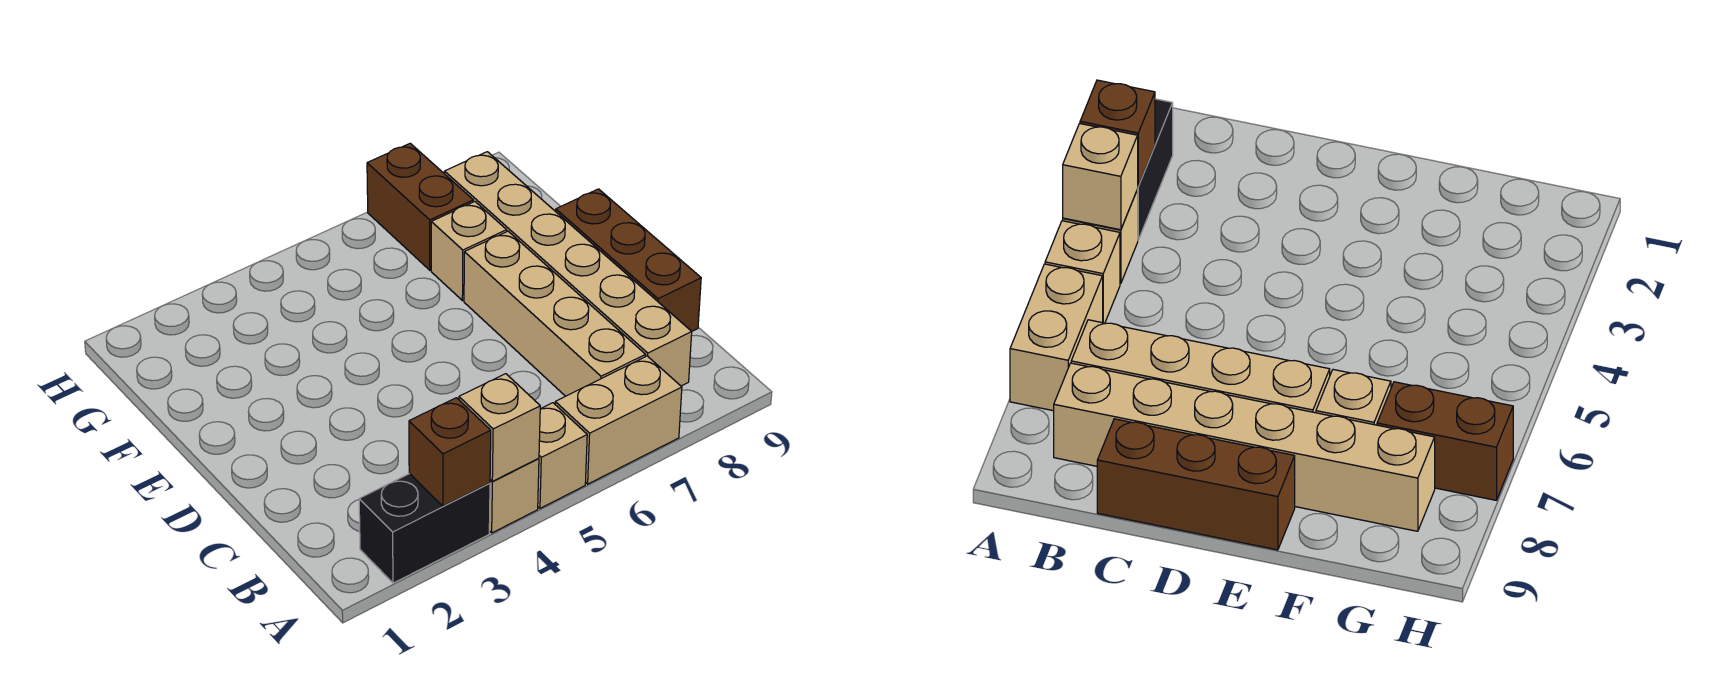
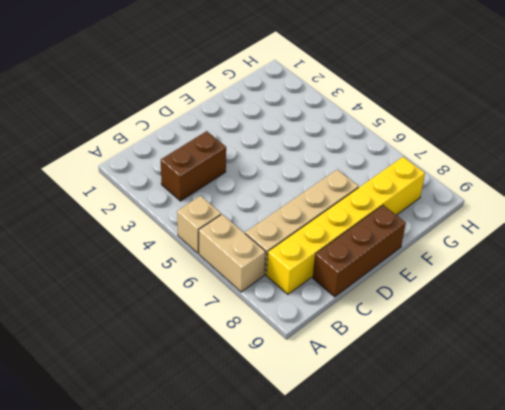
brown 1x2 brick [161,131,226,201] -> brown 1x2 brick moved to [367,143,473,270]
yellow 1x6 brick [266,157,425,294] -> tan 1x6 brick [444,152,692,386]
none -> black 1x2 brick [359,474,490,583]
none -> tan 1x1 brick [489,459,539,533]

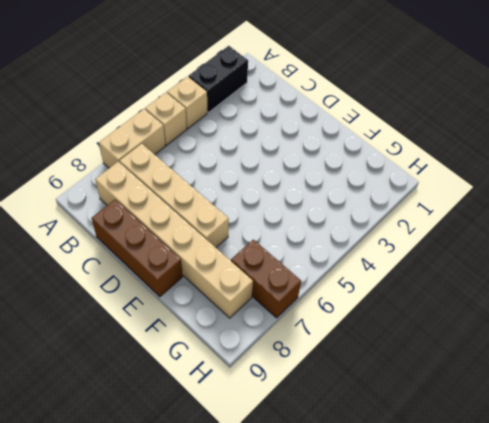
none -> tan 1x1 brick [431,202,507,301]
none -> brown 1x1 brick [409,398,491,506]

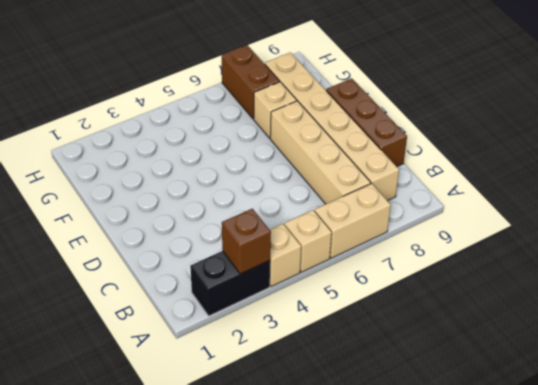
none -> tan 1x1 brick [459,374,540,481]

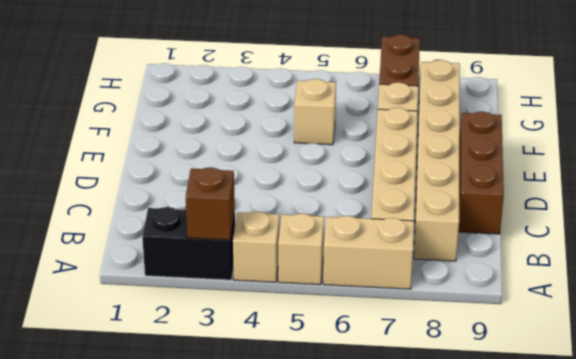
tan 1x1 brick [294,79,336,145] -> tan 1x1 brick moved to [459,374,540,481]

